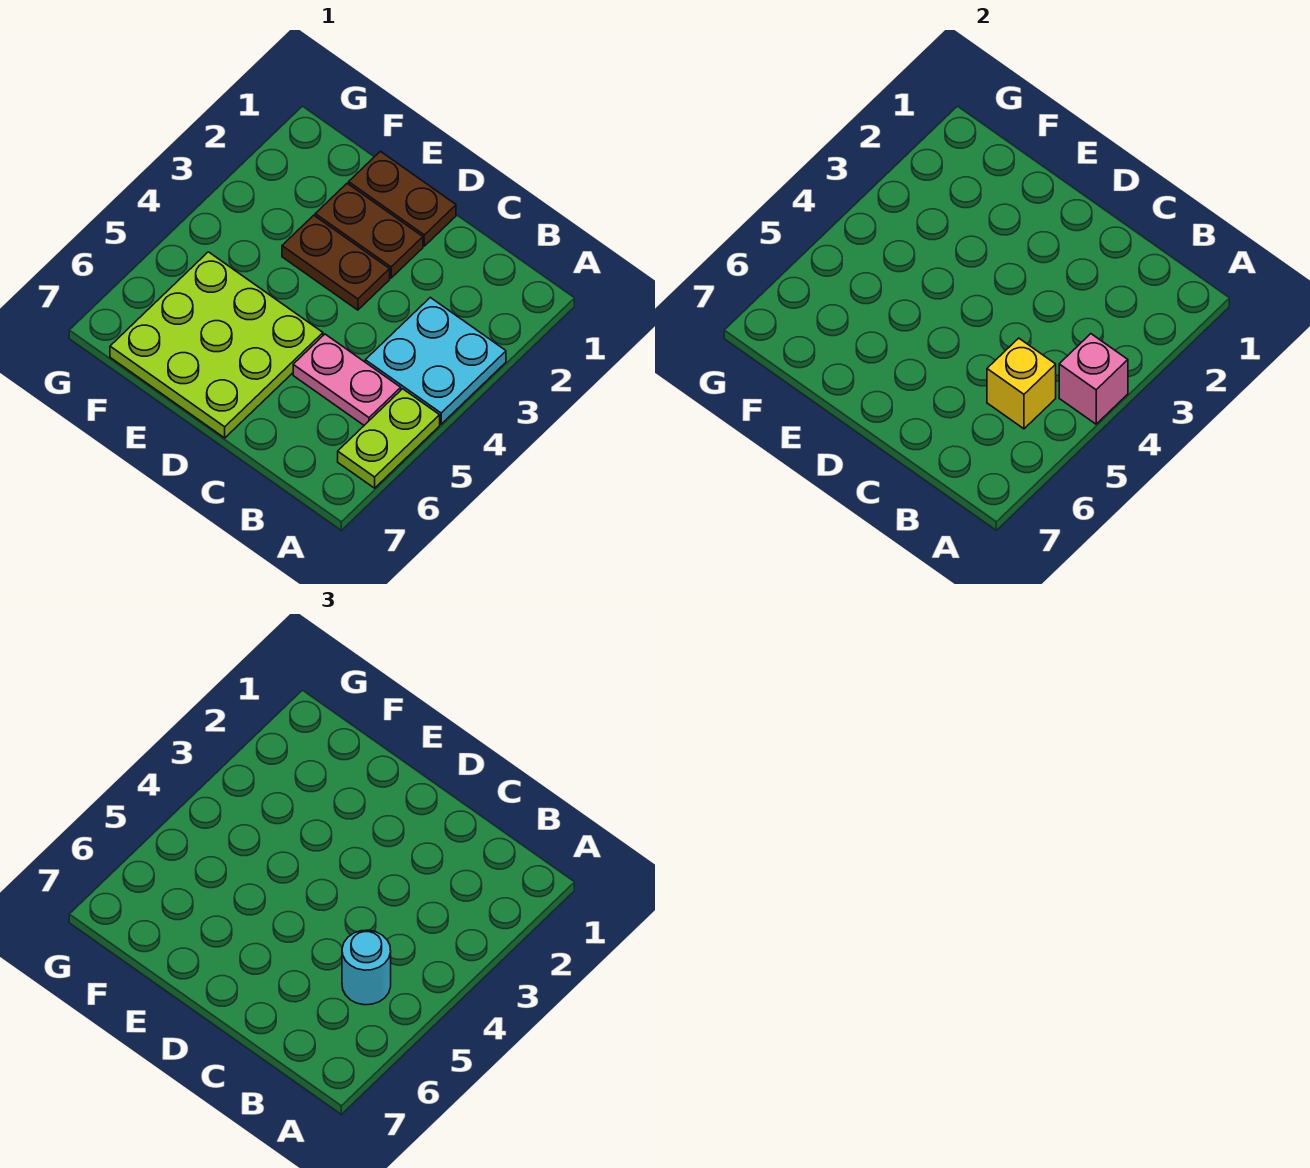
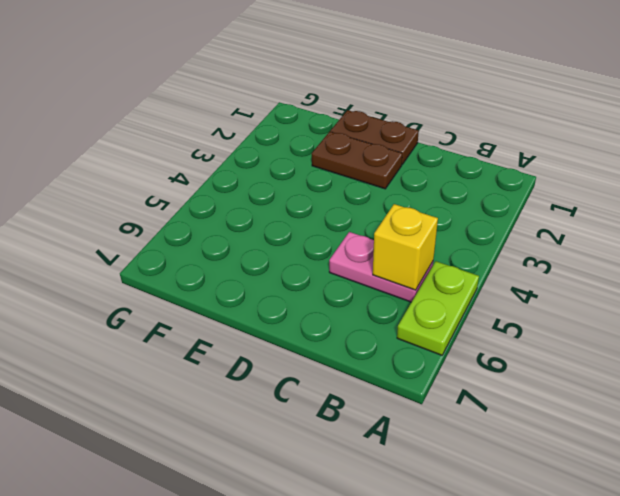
none -> cyan 2x2 plate [365,297,506,424]
none -> brown 1x2 plate [282,215,390,310]

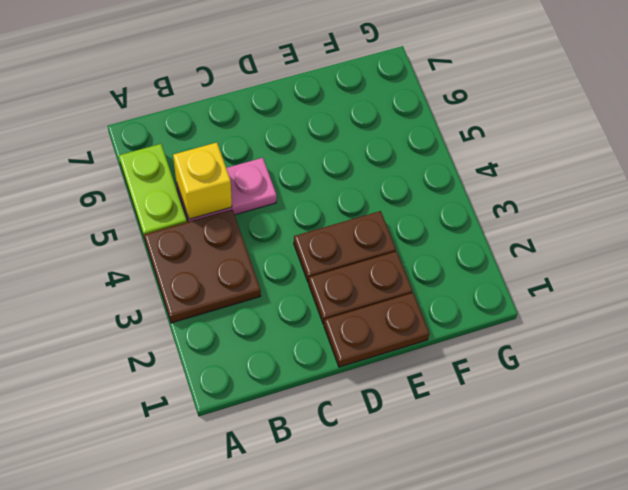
brown 2x2 plate [144,210,261,323] -> cyan 2x2 plate [365,297,506,424]
none -> lime 3x3 plate [110,252,323,438]
none -> pink 1x1 brick [1059,334,1128,424]

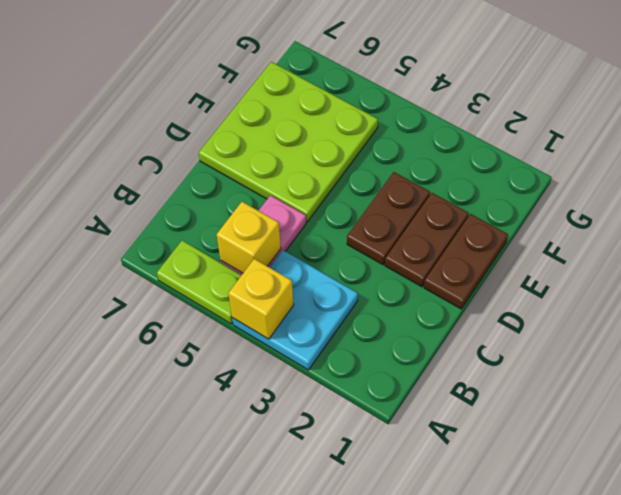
yellow 1x1 brick [228,259,294,339] -> pink 1x1 brick [1059,334,1128,424]
none -> cyan 1x1 round brick [342,930,391,1005]

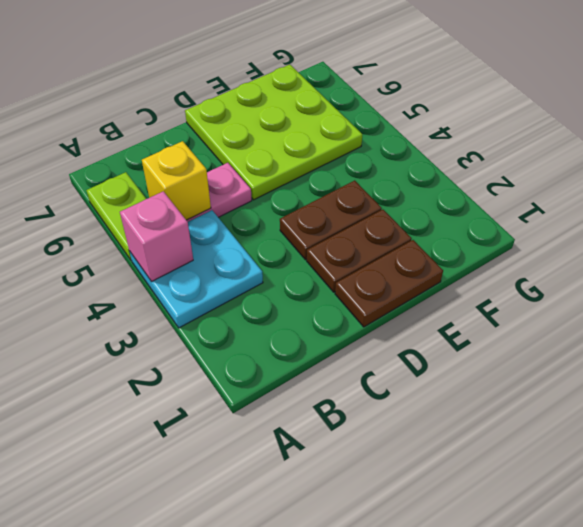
none -> cyan 1x1 round brick [342,930,391,1005]

